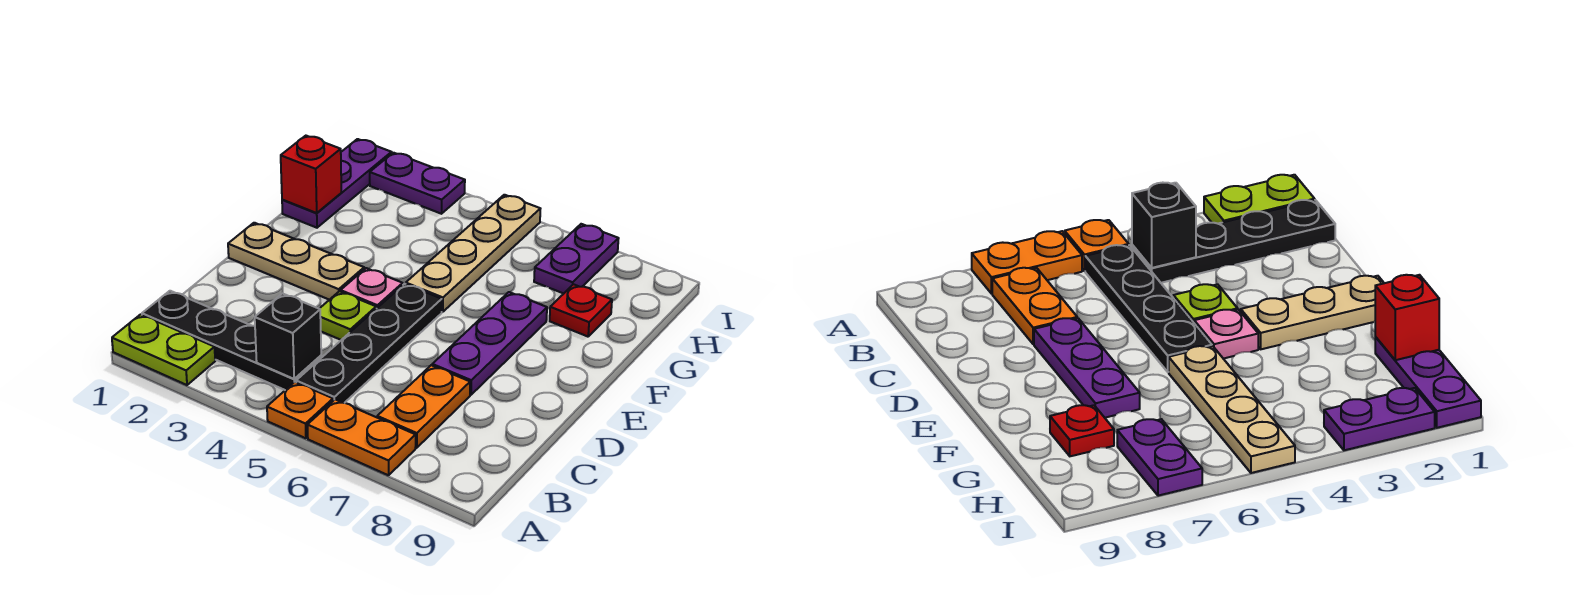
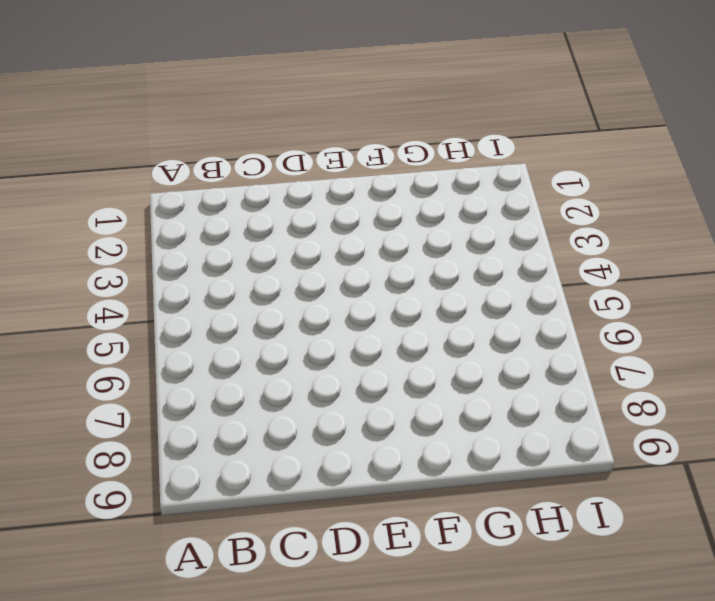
none -> lime 1x2 plate [112,314,215,385]
none -> orange 1x1 plate [267,382,333,438]
none -> orange 1x2 plate [307,399,416,475]

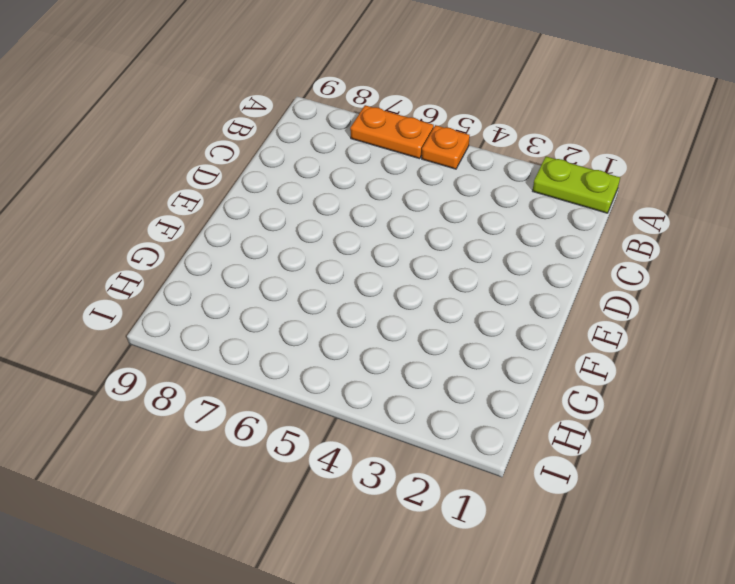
none -> black 1x4 plate [142,291,322,390]
none -> black 1x4 plate [296,284,442,403]
none -> orange 1x2 plate [377,365,470,448]

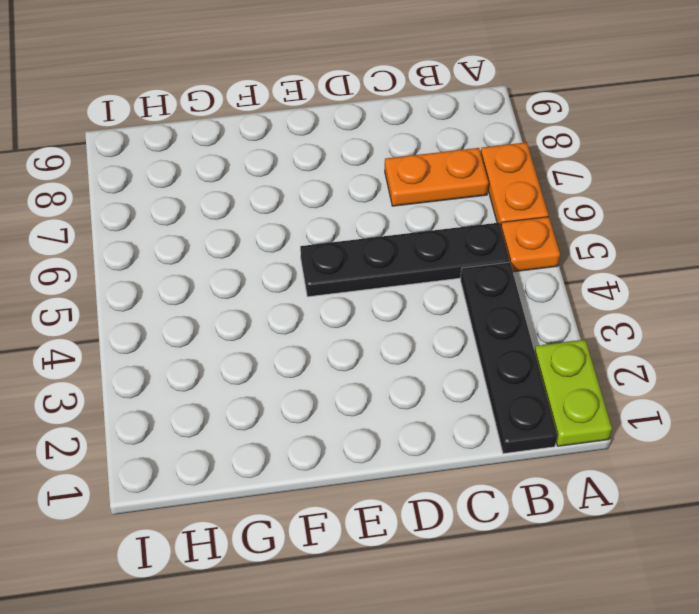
none -> lime 1x1 plate [319,291,376,340]
none -> purple 1x3 plate [432,292,547,395]
none -> tan 1x3 plate [228,223,364,300]

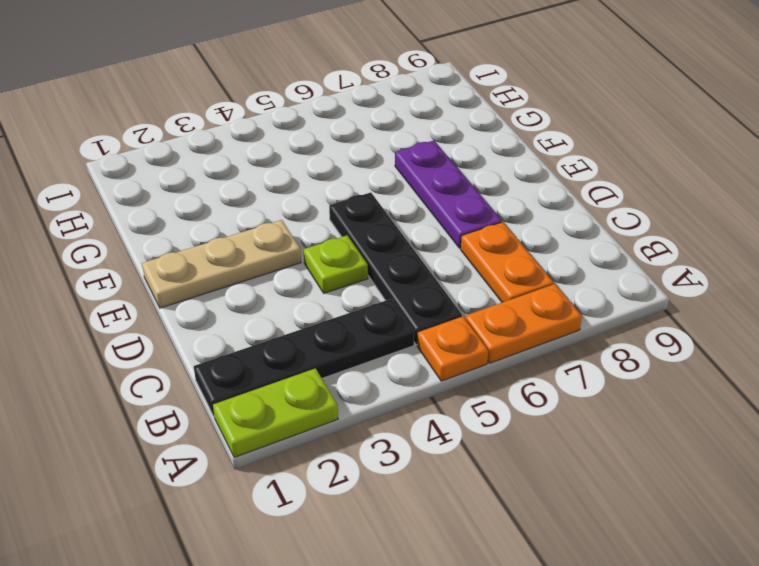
none -> pink 1x1 plate [341,268,403,309]
none -> tan 1x4 plate [406,195,540,312]
none -> purple 1x3 plate [282,139,392,228]

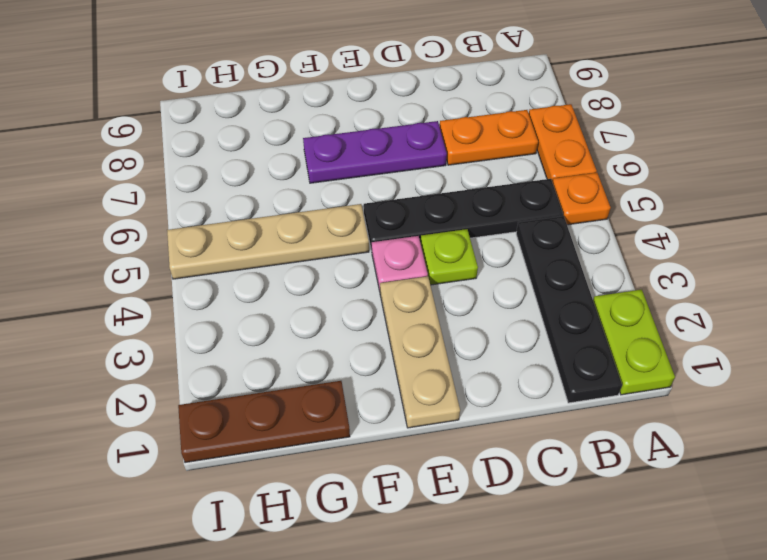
brown 1x3 plate [178,381,350,463] -> purple 1x3 plate [282,139,392,228]
none -> red 1x1 plate [550,284,612,337]
none -> purple 1x2 plate [534,224,619,294]
none -> purple 1x2 plate [370,153,465,214]

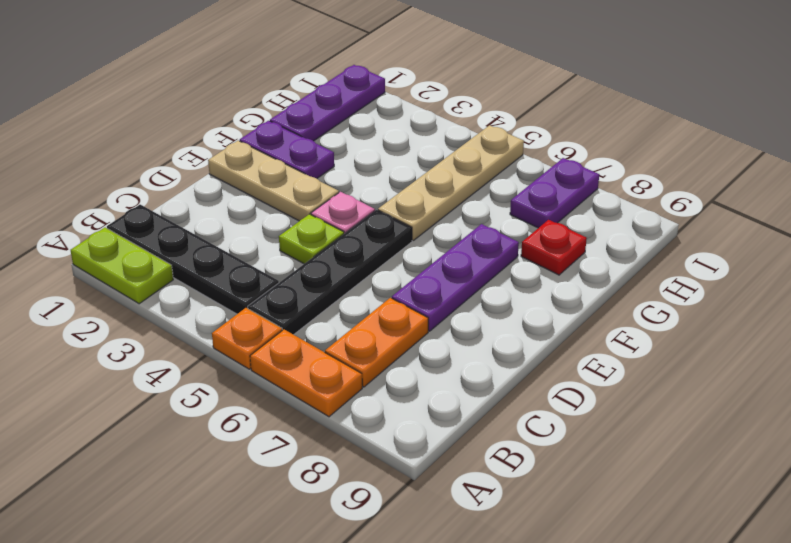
purple 1x2 plate [240,121,334,178] -> purple 1x2 plate moved to [370,153,465,214]
none -> black 1x1 brick [255,293,321,379]
none -> red 1x1 brick [281,136,341,213]

